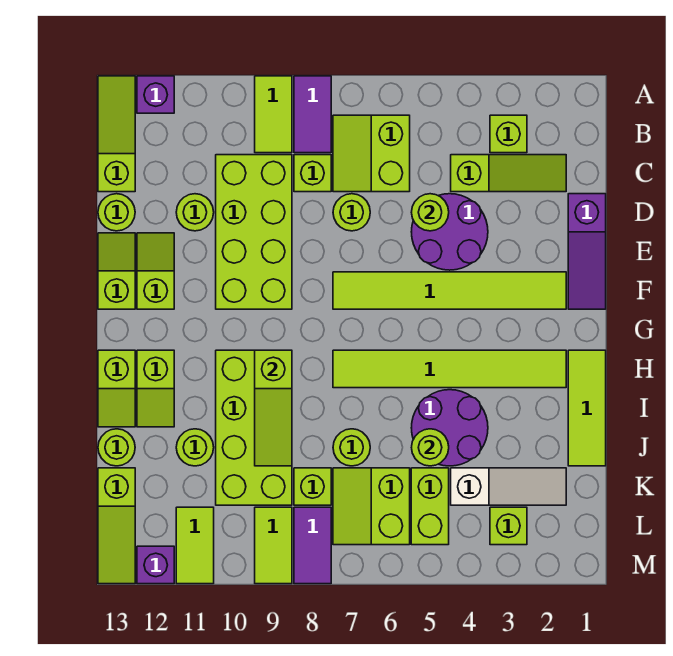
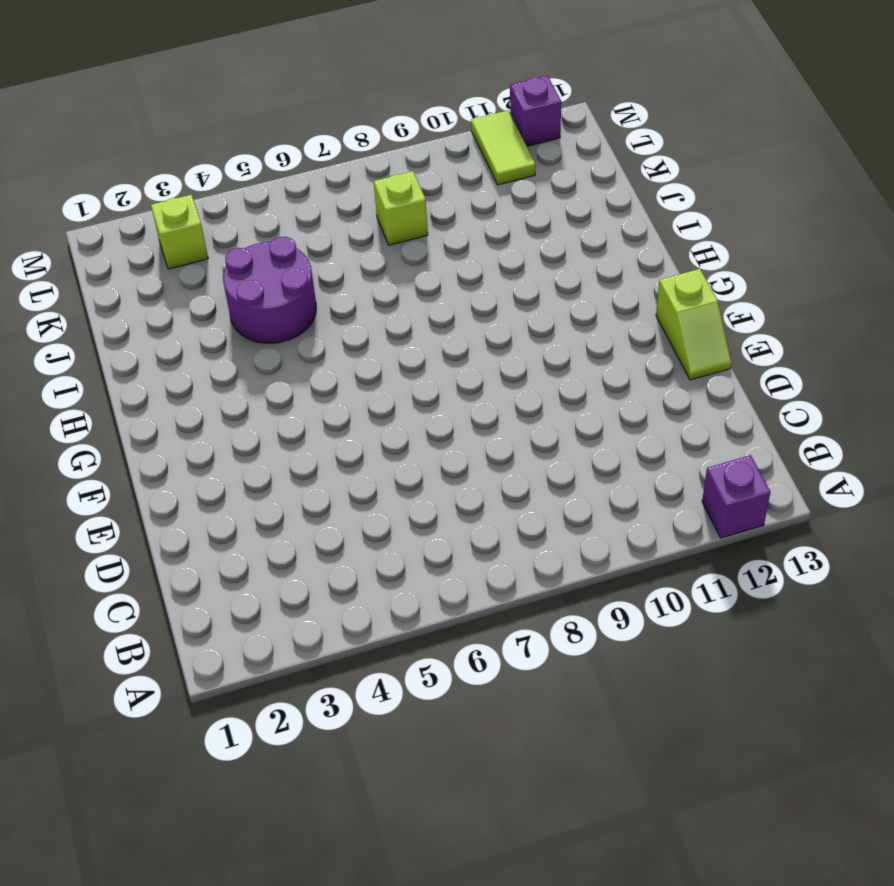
none -> purple 1x2 tile [294,76,331,153]
none -> lime 1x2 tile [255,76,292,153]
none -> lime 1x3 slope [98,76,135,192]
none -> lime 1x1 brick [490,115,527,153]

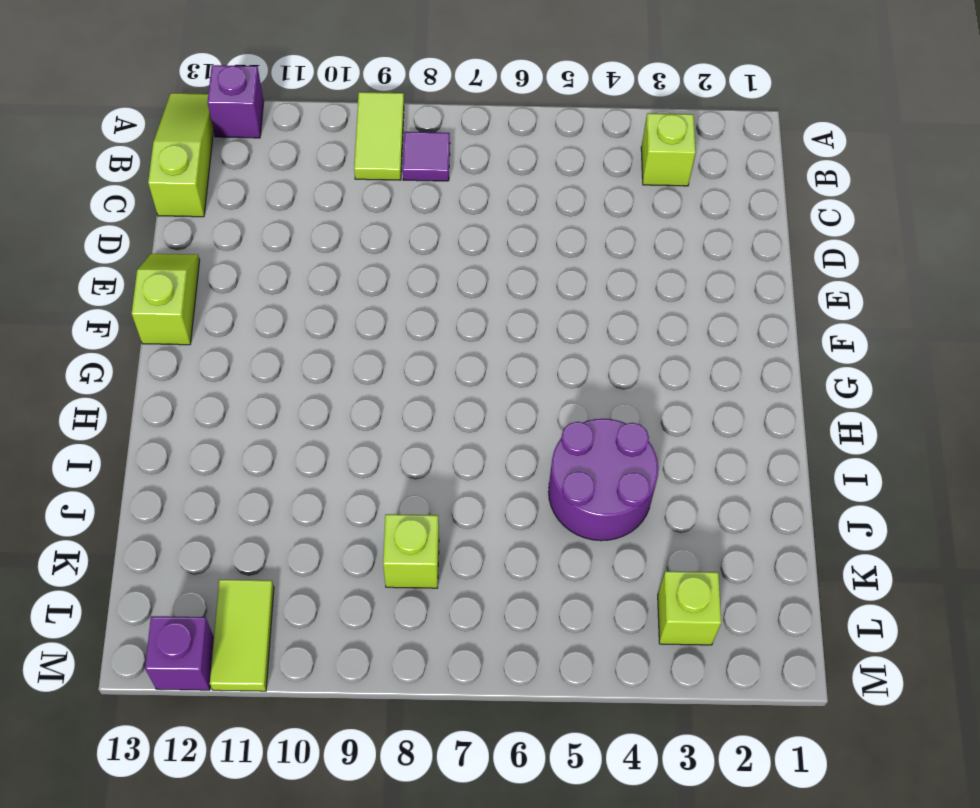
purple 1x1 tile [403,132,450,181] -> purple 1x2 tile [294,76,331,153]
none -> lime 2x2 slope [333,115,410,192]
none -> lime 1x3 slope [451,155,566,192]
none -> lime 1x1 brick [294,155,331,192]
none -> lime 2x4 brick [216,155,292,309]

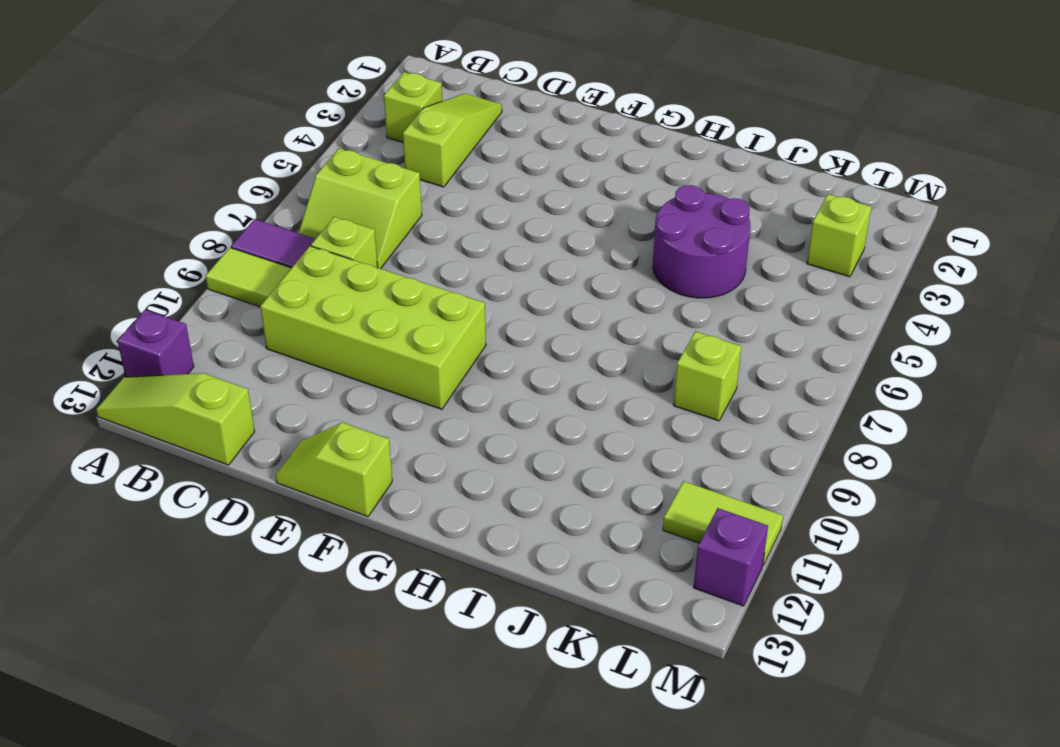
none -> purple 1x3 slope [568,194,606,309]
none -> purple 2x2 round brick [411,194,488,270]
none -> lime 1x1 round brick [333,194,370,231]
none -> lime 1x1 round brick [176,194,214,231]

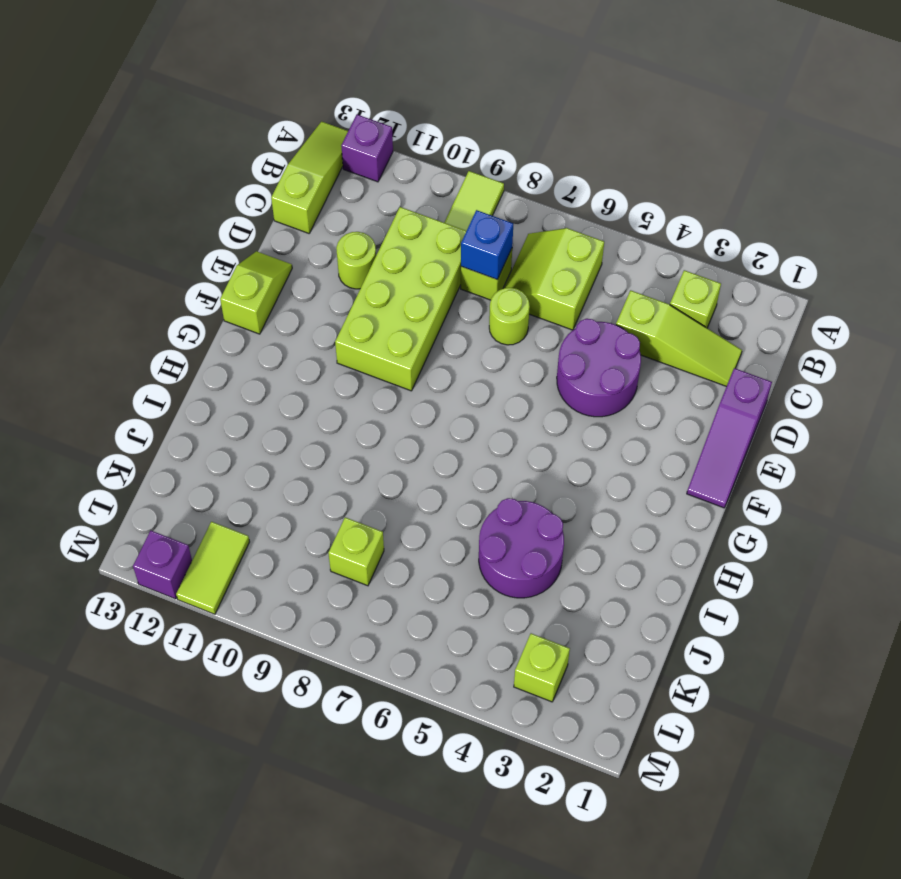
blue 1x1 brick [461,210,513,280] -> none
none -> purple 1x2 tile [294,76,331,153]
none -> lime 1x1 round brick [98,194,135,231]
none -> lime 1x2 slope [137,233,174,309]
none -> lime 1x6 tile [333,272,566,309]

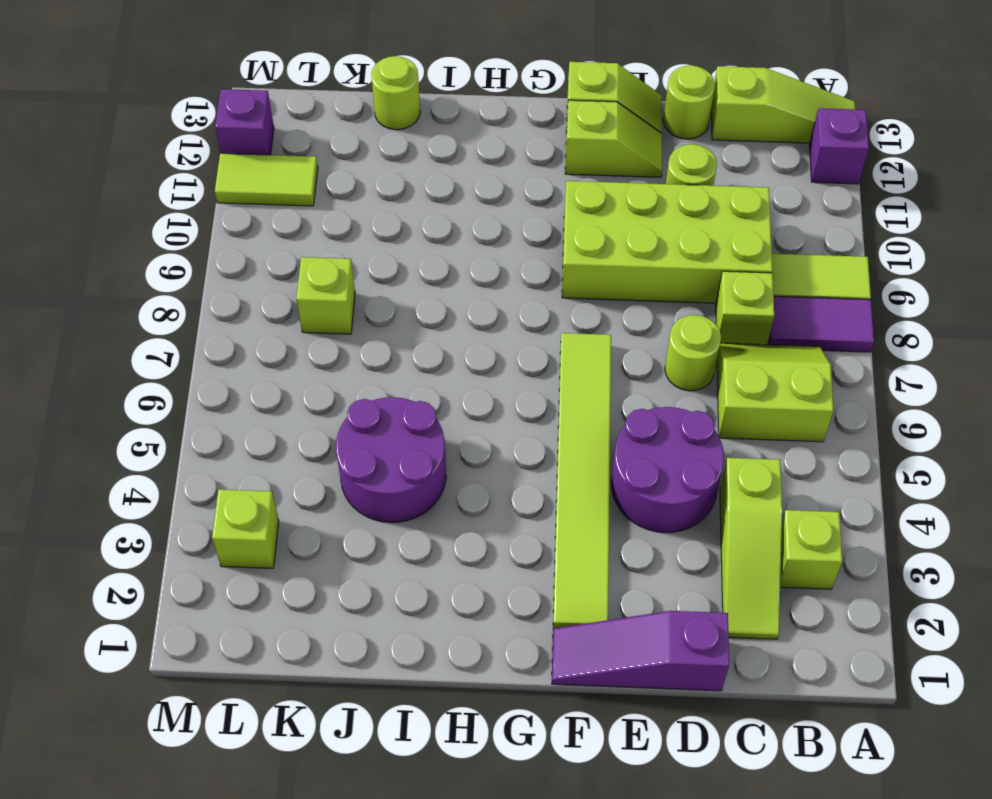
none -> lime 1x3 tile [568,350,606,466]
none -> lime 1x6 tile [333,350,566,388]
none -> lime 2x4 brick [216,350,292,505]
none -> lime 1x2 slope [137,350,174,427]

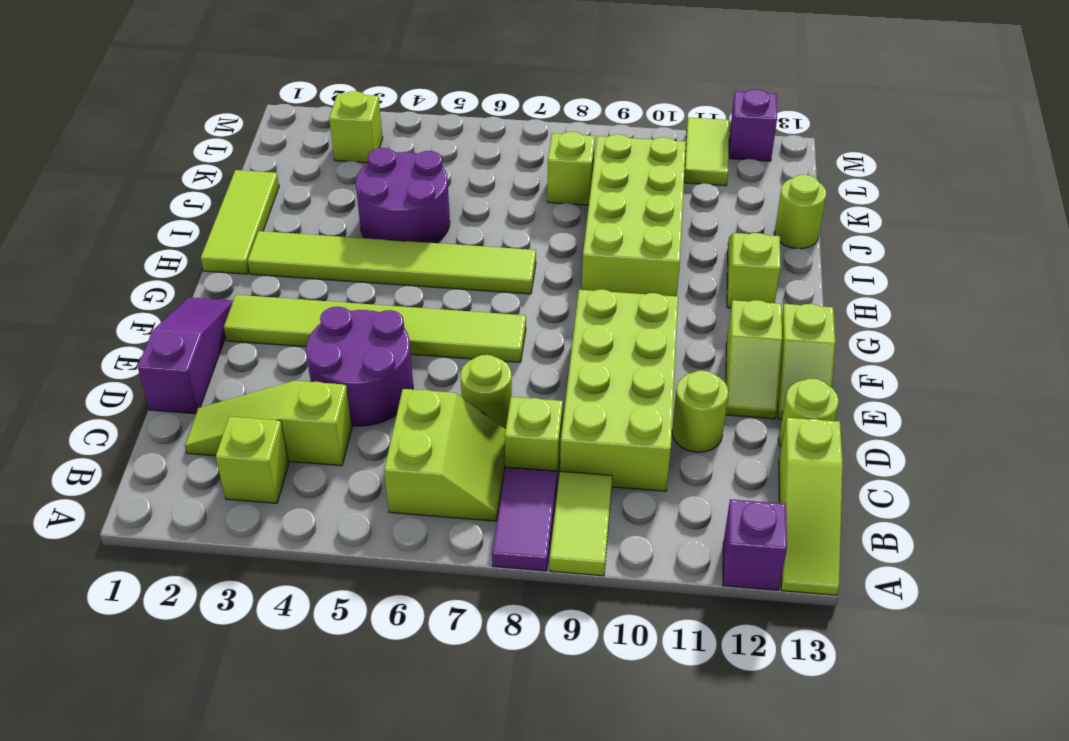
none -> lime 1x2 slope [98,350,135,427]
none -> lime 1x1 round brick [333,429,370,466]
none -> lime 1x1 round brick [176,429,214,466]
none -> white 1x3 slope [451,468,566,505]

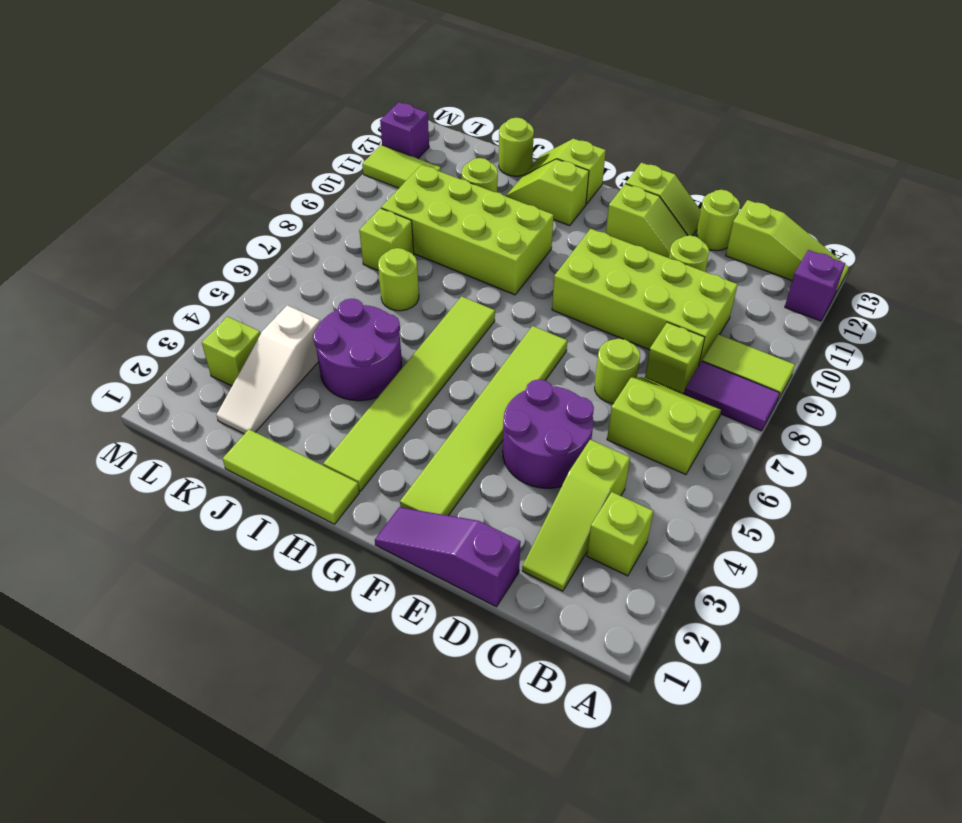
none -> lime 1x2 brick [411,468,449,545]
none -> lime 2x2 slope [333,468,410,545]
none -> lime 1x3 slope [98,468,135,584]
none -> purple 1x2 tile [294,507,331,584]

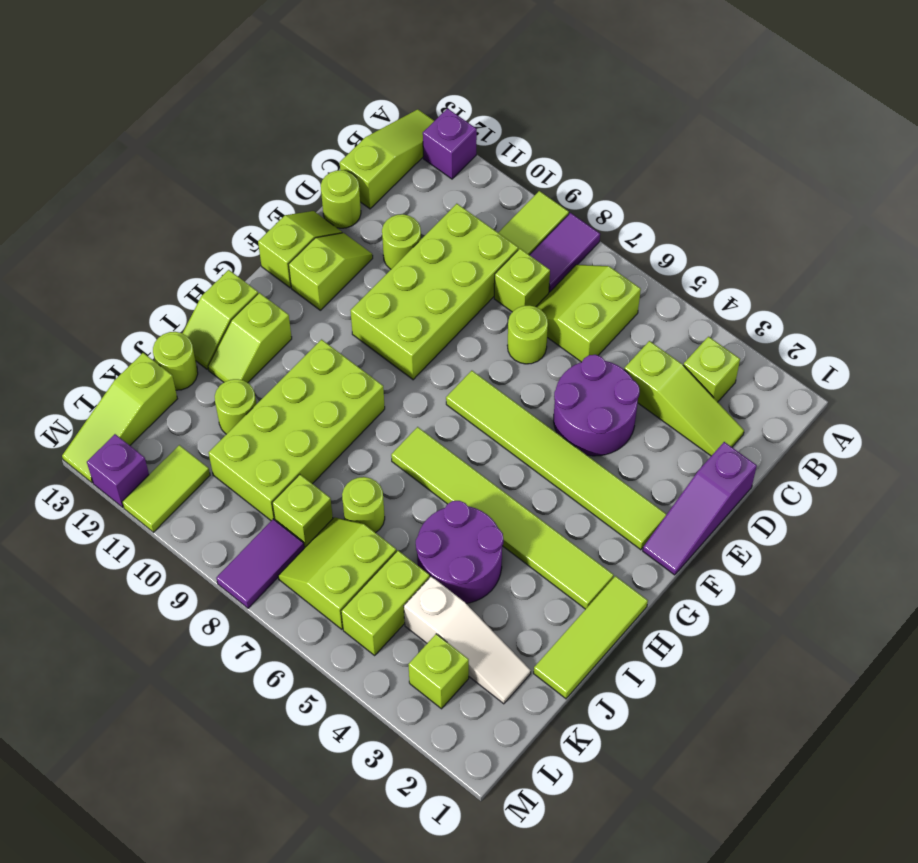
none -> lime 1x2 tile [255,507,292,584]
none -> lime 1x1 round brick [411,194,449,231]
none -> lime 1x3 slope [255,350,292,466]
none -> lime 1x1 round brick [412,429,449,466]

